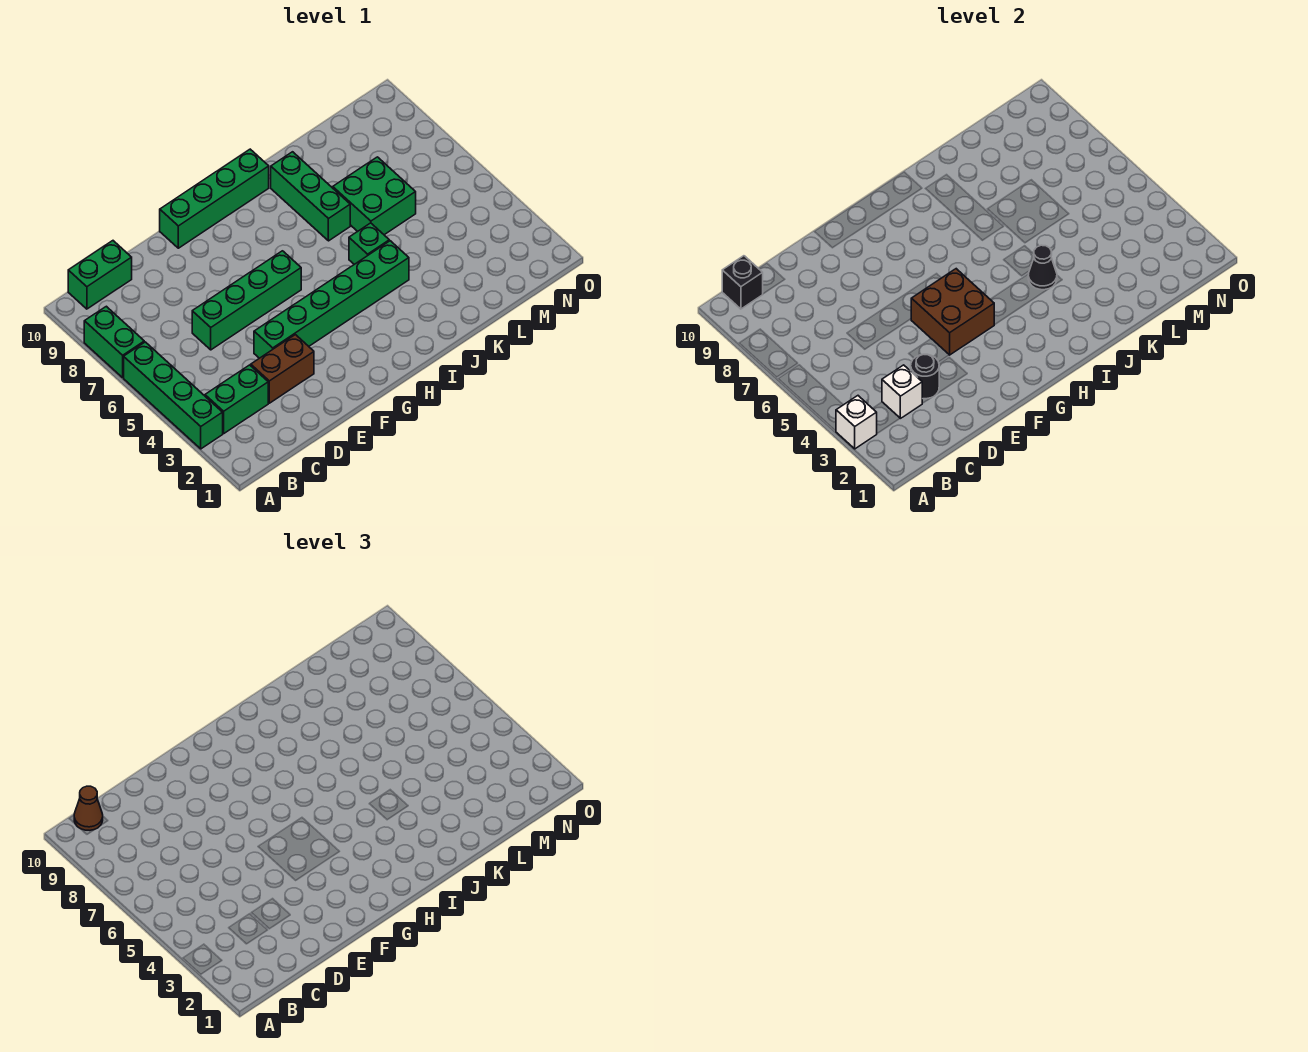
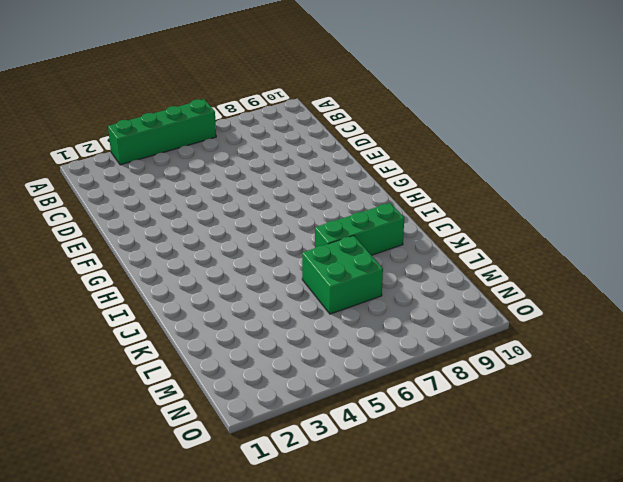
none -> green 1x2 brick [84,306,144,378]
none -> green 1x2 brick [205,365,268,434]
none -> green 1x2 brick [68,241,132,309]

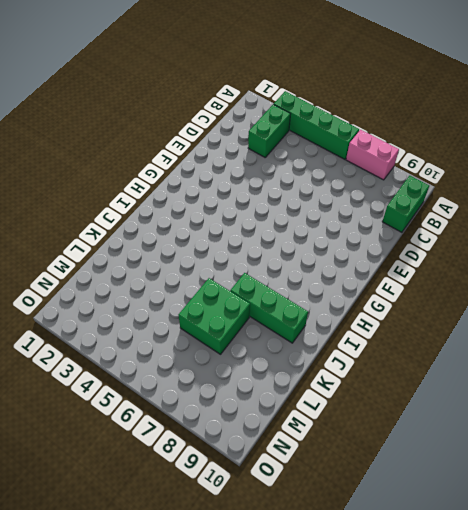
pink 1x2 brick [346,130,399,180] -> green 1x2 brick [84,306,144,378]
none -> brown 1x2 brick [251,335,314,403]
none -> green 1x4 brick [192,251,301,350]
none -> green 1x6 brick [254,241,409,358]

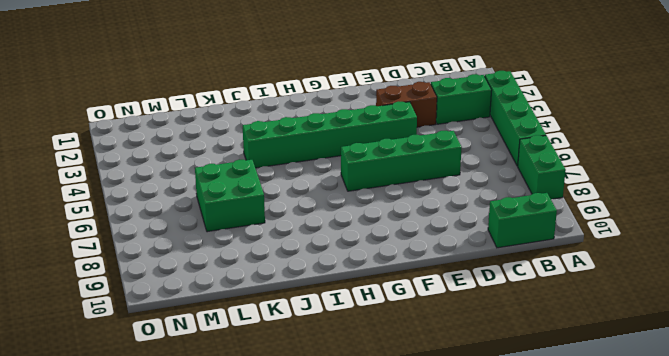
none -> green 1x4 brick [160,149,269,248]
none -> green 1x1 brick [349,223,389,264]
none -> green 1x3 brick [271,152,350,241]

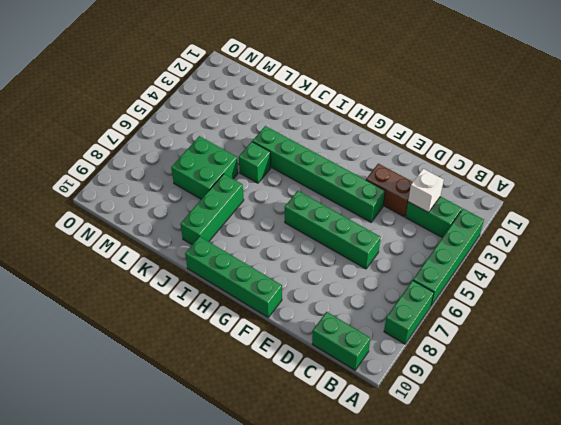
none -> white 1x1 brick [836,396,877,449]
none -> black 1x1 brick [722,256,763,309]
none -> black 1x1 round brick [911,354,939,399]

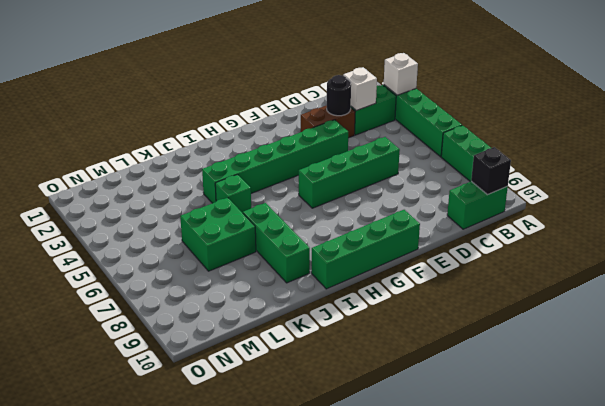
none -> brown 2x2 brick [911,269,994,355]
none -> black 1x1 cone [1028,245,1057,290]
none -> brown 1x1 cone [74,786,103,830]

